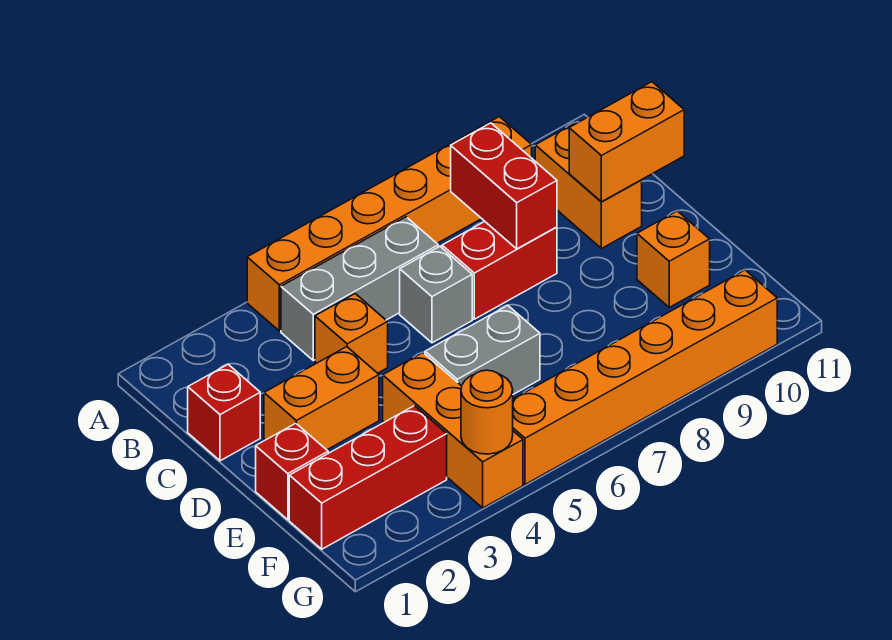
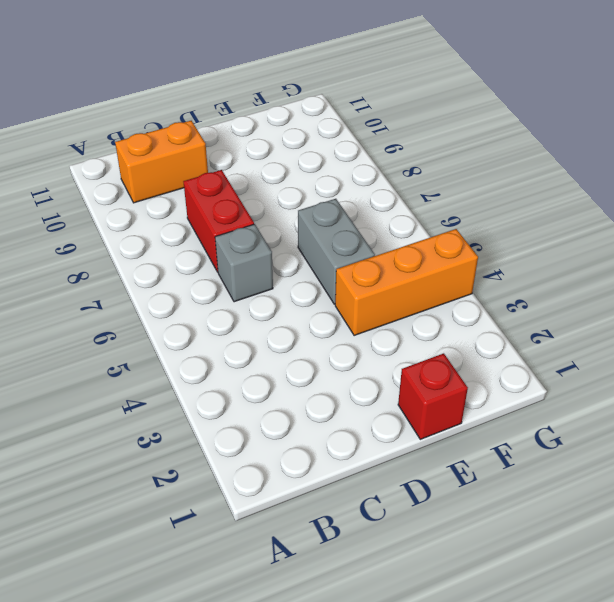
none -> orange 1x6 brick [247,117,532,331]
none -> grey 1x3 brick [281,217,438,360]
none -> red 1x1 brick [188,364,260,461]

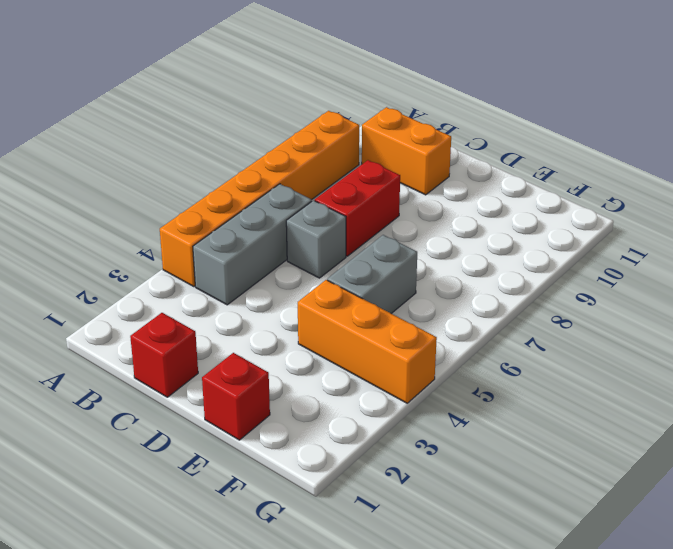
none -> orange 1x1 brick [315,294,388,373]
none -> orange 1x2 brick [264,347,379,450]
none -> orange 1x1 brick [637,211,710,307]

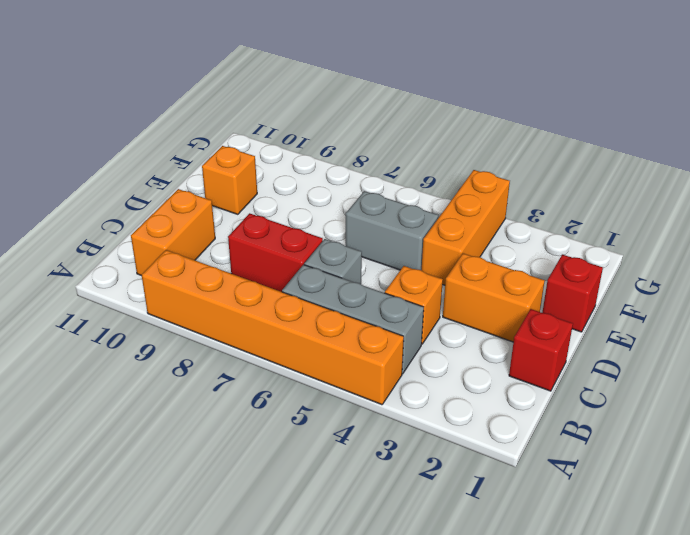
none -> red 1x3 brick [289,406,447,549]
none -> orange 1x6 brick [513,270,777,484]
none -> red 1x2 brick [451,123,557,249]

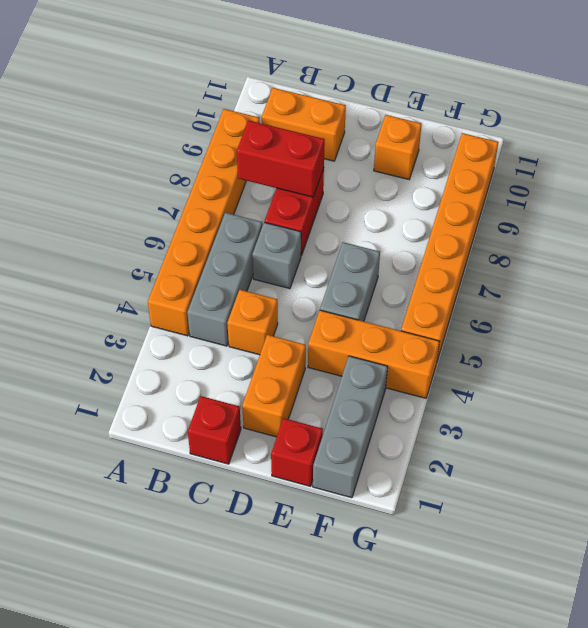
grey 1x3 brick [313,356,388,498] -> red 1x3 brick [289,406,447,549]
none -> orange 1x2 brick [569,82,684,202]
none -> orange 1x1 round brick [461,370,513,454]

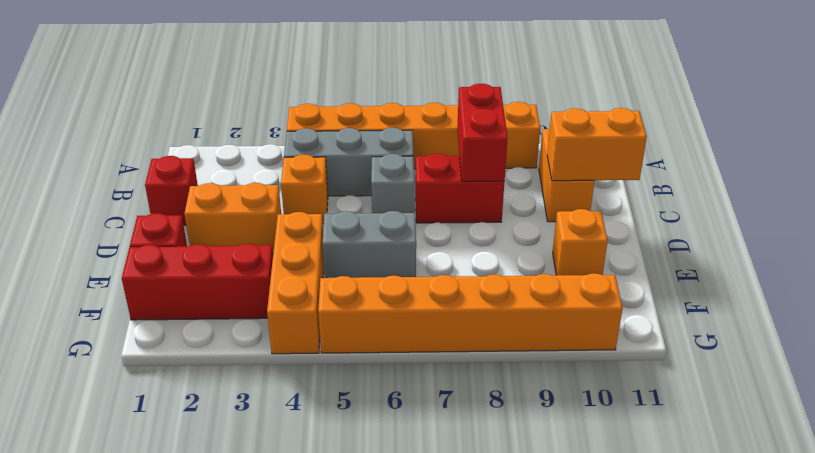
none -> orange 1x1 round brick [461,370,513,454]

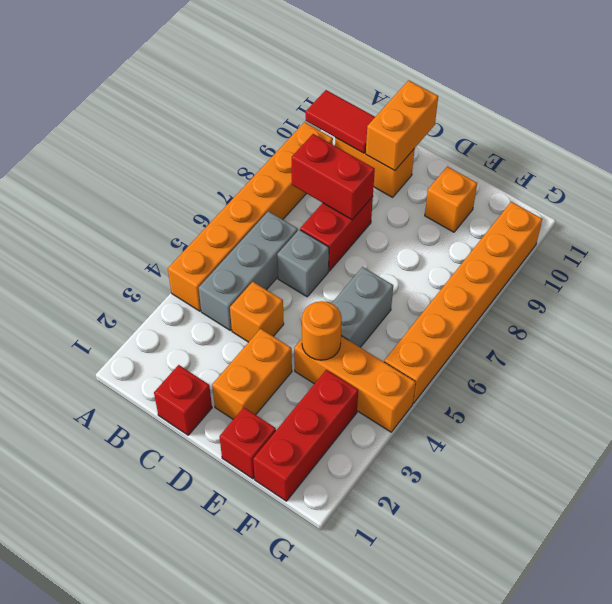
red 1x2 tile [306,90,375,153] -> none
orange 1x1 round brick [302,301,342,360] -> orange 1x1 round brick moved to [461,370,513,454]

